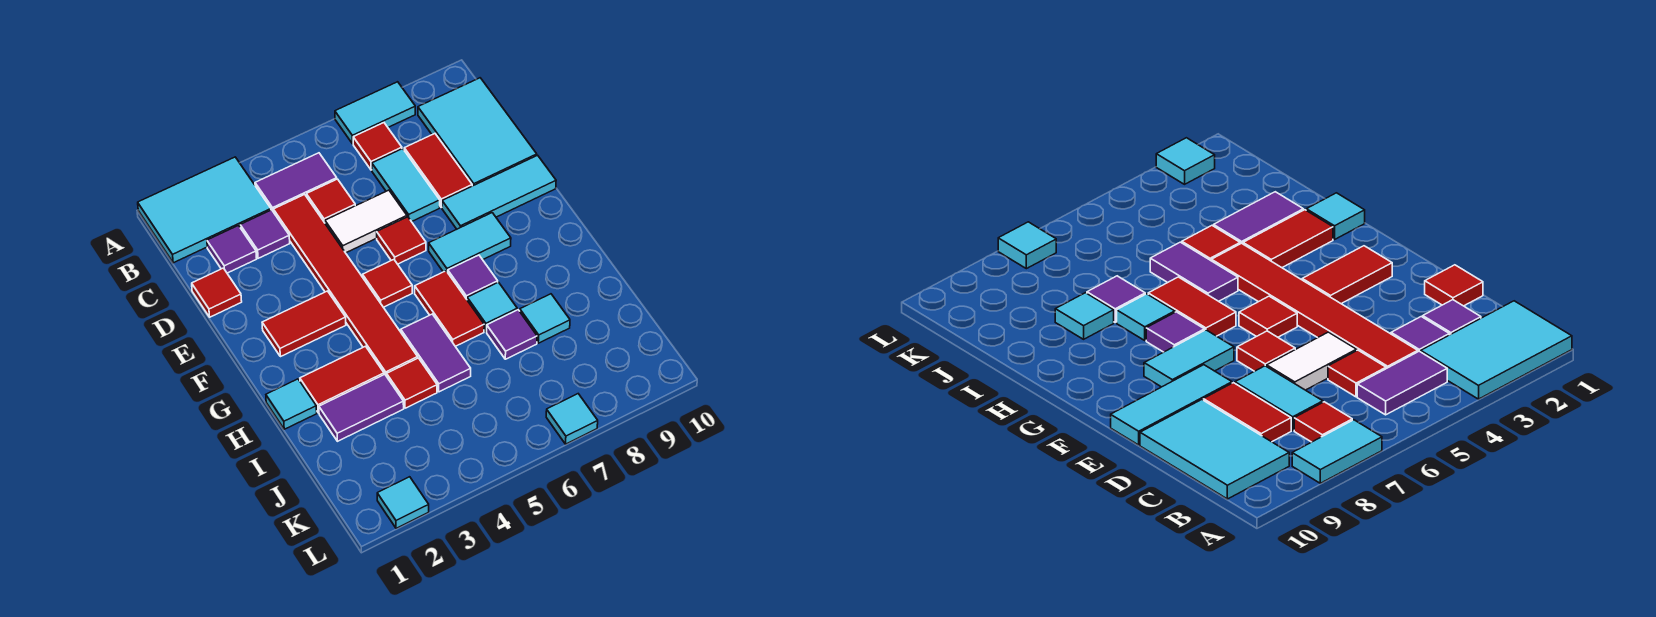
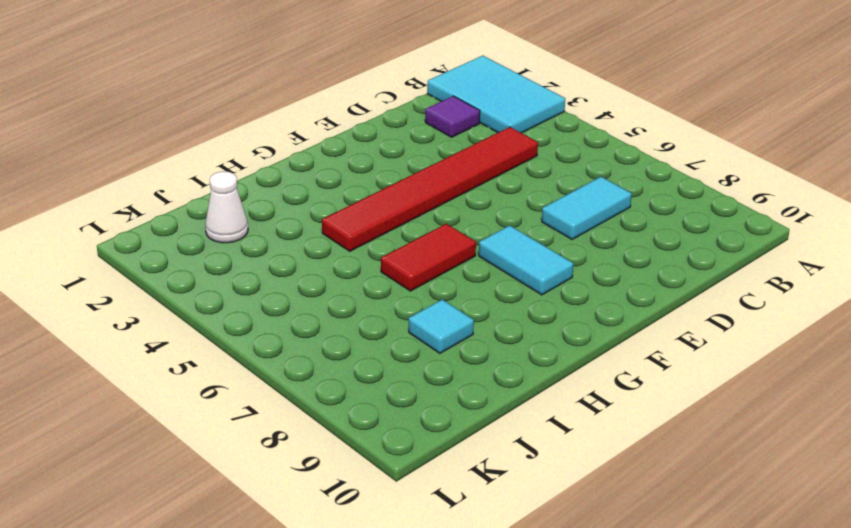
white 1x1 cone [205,171,248,243] -> none
none -> cyan 1x2 tile [335,82,415,144]
none -> purple 1x2 tile [255,153,337,211]
none -> red 1x1 tile [353,123,402,170]
none -> cyan 2x3 tile [418,78,537,186]

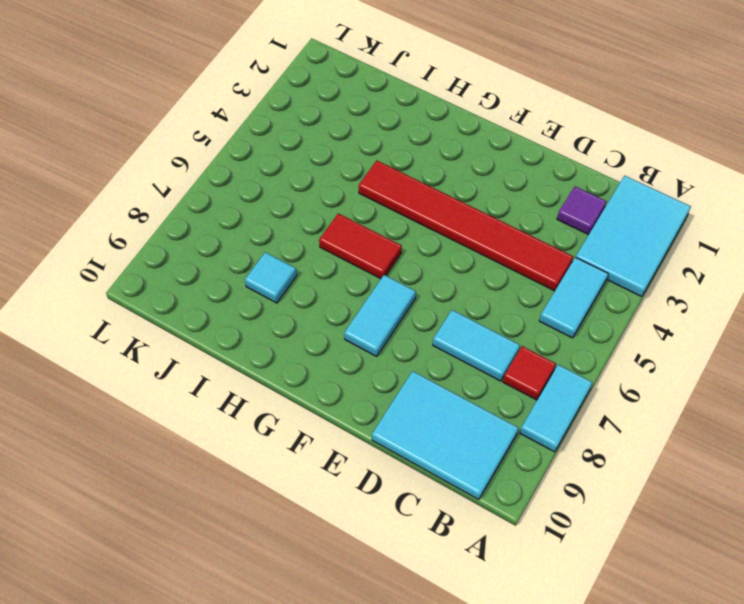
cyan 1x2 tile [539,257,608,338] -> purple 1x2 tile [255,153,337,211]
none -> purple 1x1 tile [240,210,290,258]
none -> red 1x1 tile [306,179,355,223]
none -> red 1x2 tile [404,134,472,207]
none -> red 1x1 tile [192,268,242,317]

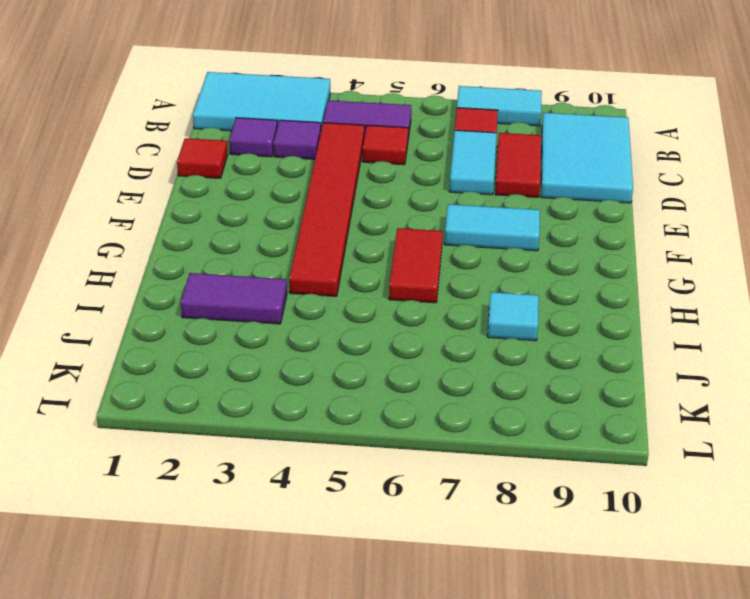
none -> white 1x2 tile [325,190,407,253]
none -> red 1x1 tile [377,217,426,264]
none -> cyan 1x3 tile [442,155,556,229]
none -> red 1x2 tile [262,291,346,357]

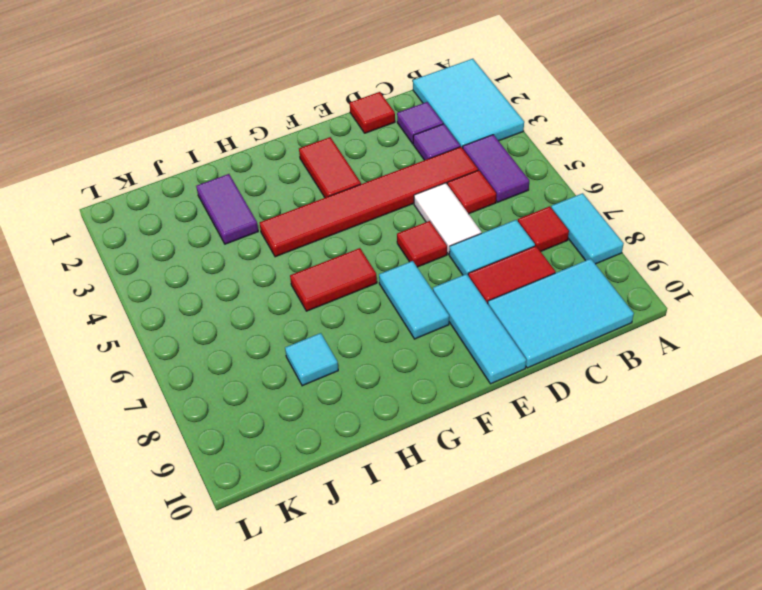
none -> red 1x1 tile [363,260,412,307]
none -> purple 1x1 tile [448,255,498,299]
none -> cyan 1x1 tile [266,379,317,429]
none -> red 1x2 tile [300,346,384,413]

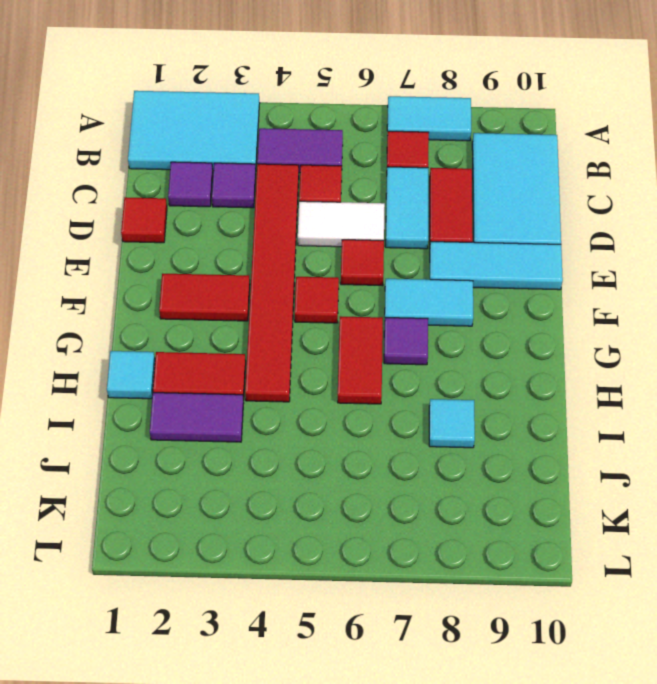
none -> purple 1x2 tile [401,314,471,392]
none -> cyan 1x1 tile [467,282,517,331]
none -> red 1x1 tile [387,358,437,408]
none -> purple 1x1 tile [487,310,537,359]

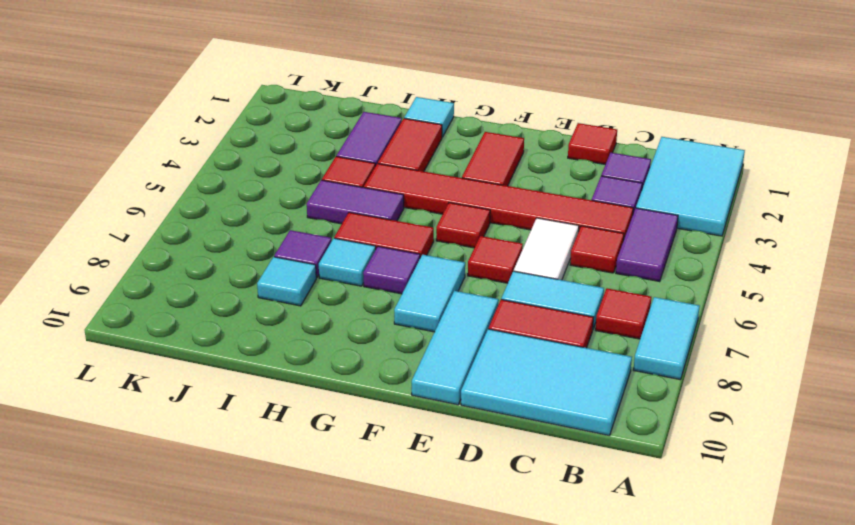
none -> cyan 1x1 tile [377,477,429,528]
none -> cyan 1x1 tile [546,394,598,444]

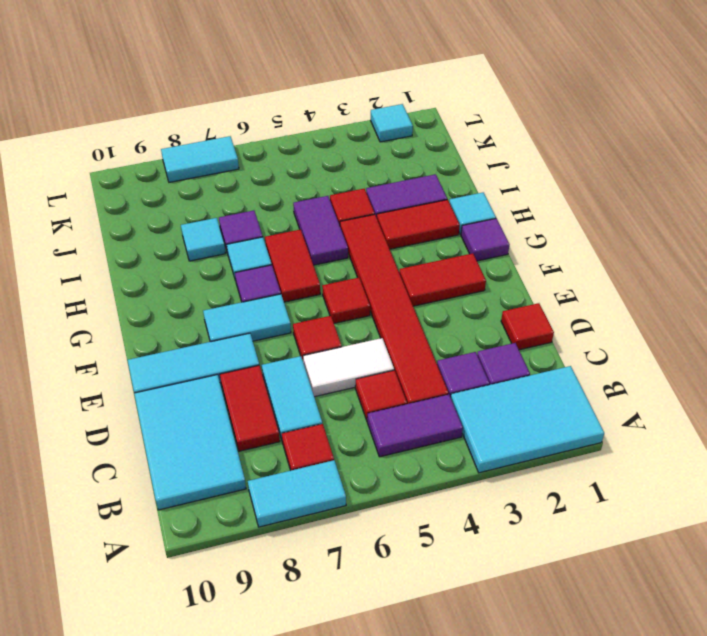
purple 1x1 tile [461,218,510,261] -> none
cyan 1x2 tile [161,136,239,182] -> cyan 1x1 tile [546,394,598,444]

